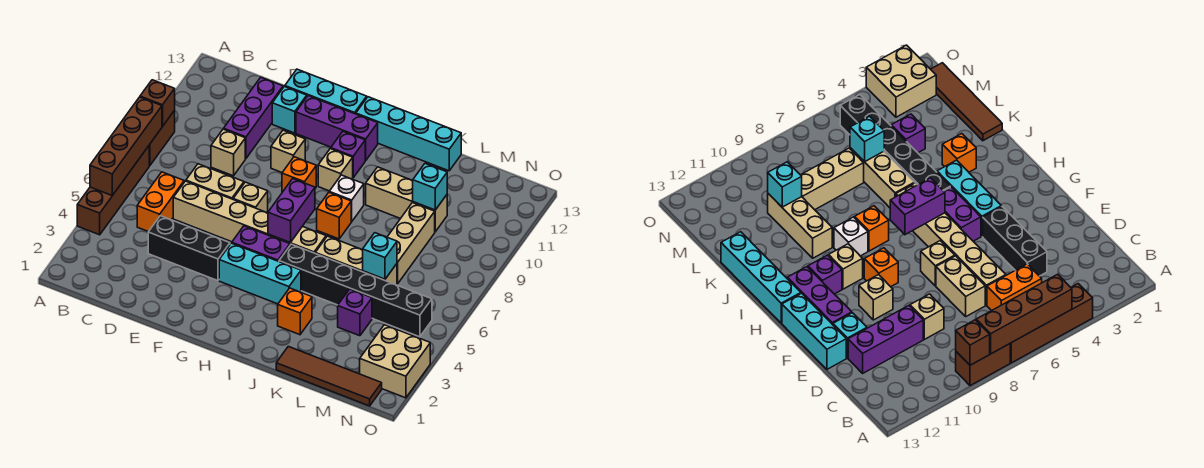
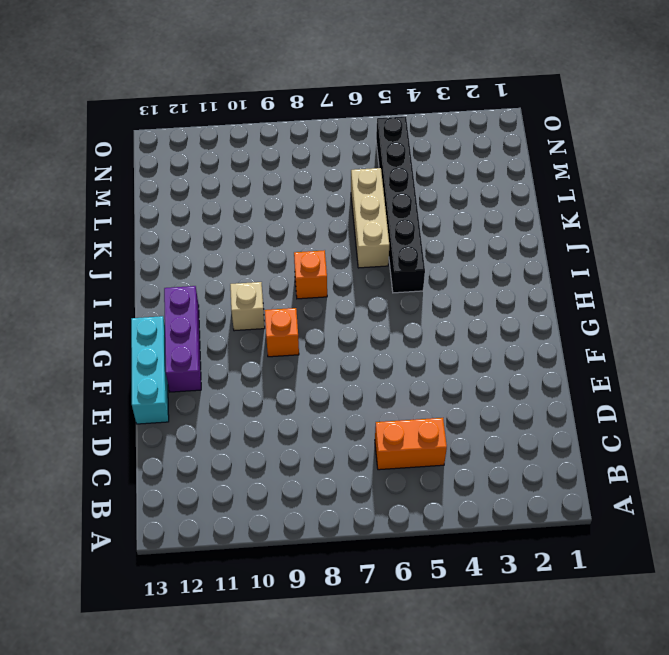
none -> brown 1x4 brick [77,146,149,235]
none -> brown 1x2 brick [149,110,175,166]
none -> black 1x3 brick [148,216,230,281]
none -> tan 1x6 brick [173,181,326,253]

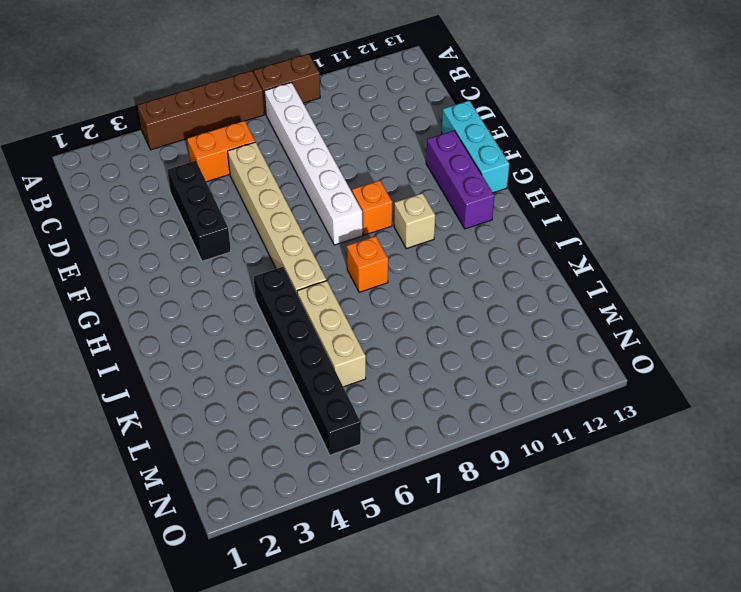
white 1x6 brick [264,82,363,245] -> none
none -> tan 1x2 brick [186,164,244,199]
none -> tan 1x1 brick [211,129,245,176]
none -> purple 1x3 brick [224,77,283,158]
none -> cyan 1x1 brick [272,87,307,133]

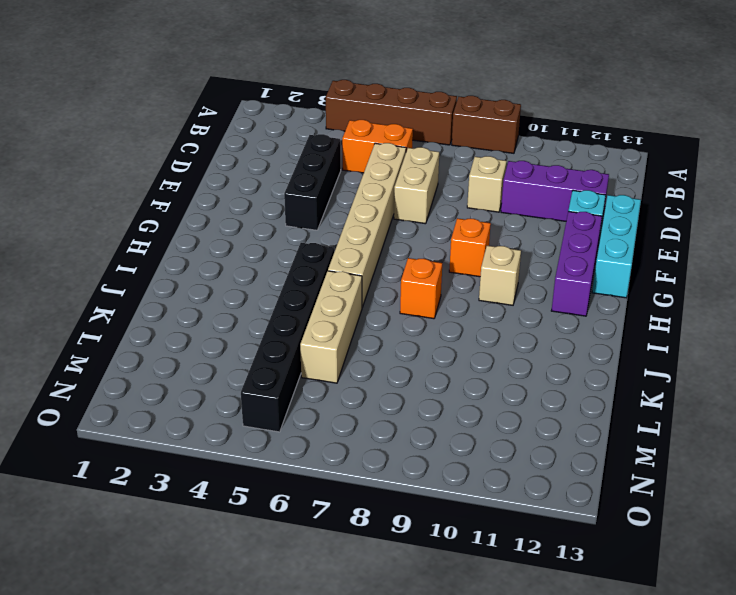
none -> tan 1x1 brick [233,182,268,213]
none -> tan 1x1 brick [271,130,305,172]
none -> cyan 1x3 brick [219,243,301,304]
none -> purple 1x2 brick [232,226,290,261]

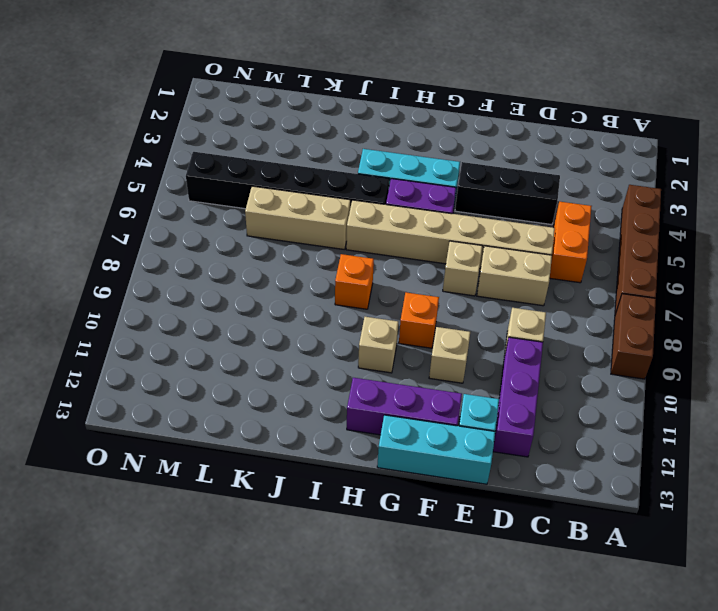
none -> purple 1x1 brick [331,132,366,178]
none -> cyan 1x4 brick [356,97,461,171]
none -> white 1x1 brick [329,175,364,222]
none -> orange 1x1 brick [278,288,312,335]

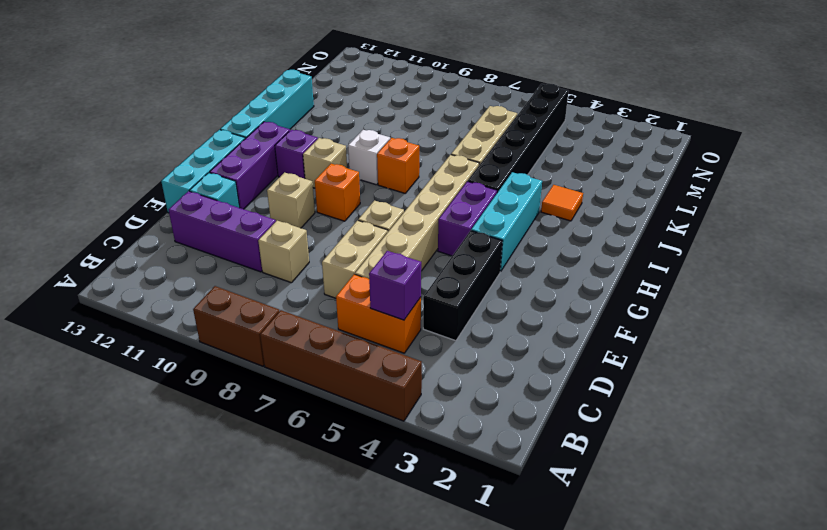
purple 1x1 brick [369,251,421,320] -> purple 1x1 brick moved to [338,289,372,336]
orange 1x1 tile [541,185,583,221] -> orange 1x1 brick [278,288,312,335]
none -> tan 1x3 brick [366,167,447,232]
none -> brown 1x4 tile [276,346,382,406]
none -> tan 1x3 brick [388,203,435,284]
none -> tan 2x2 brick [360,325,430,398]

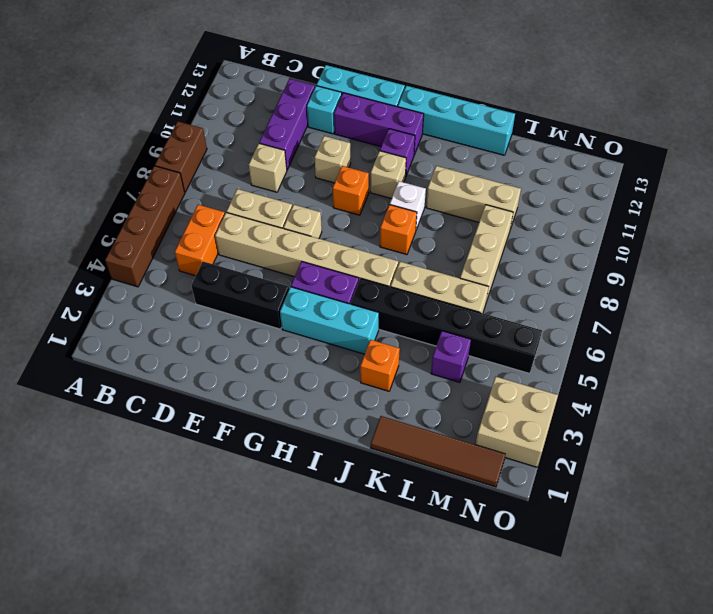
none -> brown 1x4 brick [90,97,162,195]
none -> brown 1x1 brick [140,80,175,127]
none -> purple 1x2 brick [268,179,315,243]
none -> cyan 1x1 brick [363,233,397,279]

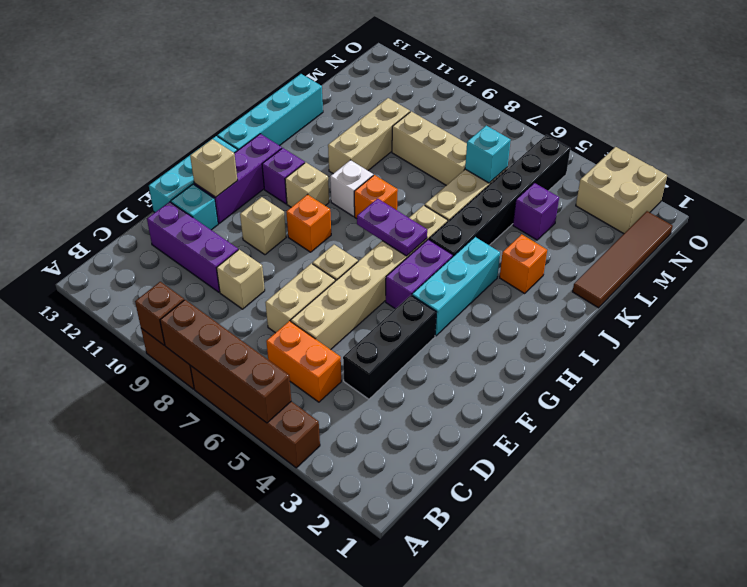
tan 1x1 brick [190,139,238,197] -> none
purple 1x2 plate [357,199,427,256] -> purple 1x2 brick [268,179,315,243]
none -> cyan 1x1 brick [413,164,447,210]

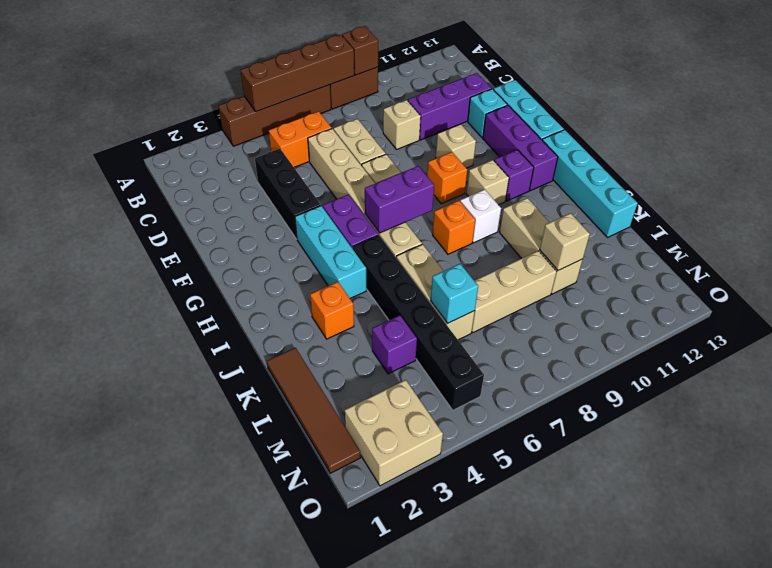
tan 1x1 brick [540,213,590,271] -> cyan 1x1 brick [413,164,447,210]

